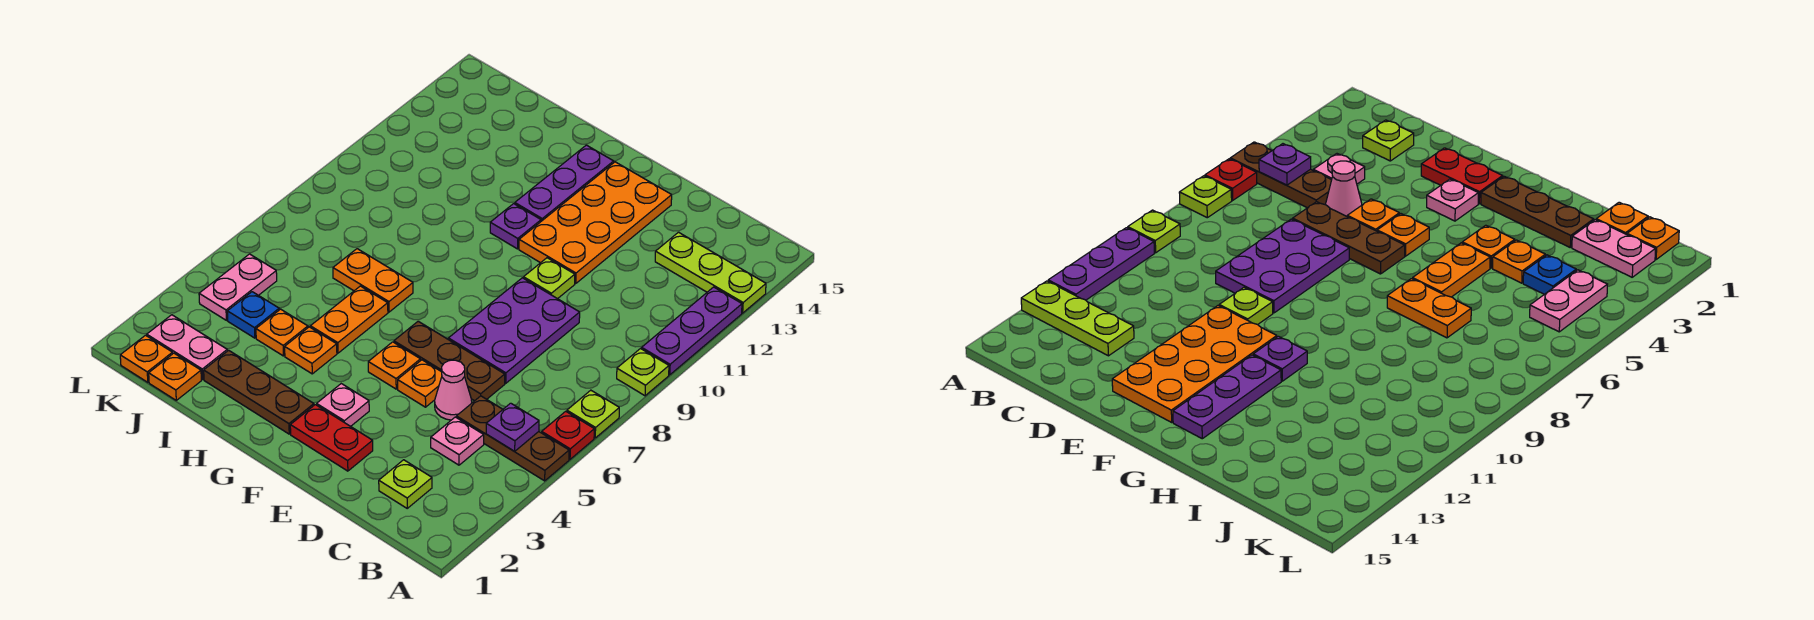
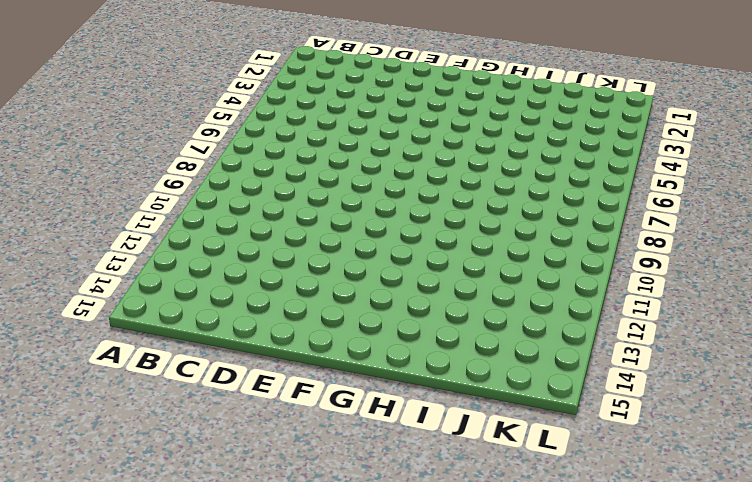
none -> brown 1x3 plate [456,396,569,481]
none -> red 1x1 plate [542,411,594,459]
none -> lime 1x1 plate [567,390,619,438]
none -> lime 1x1 plate [617,349,669,396]

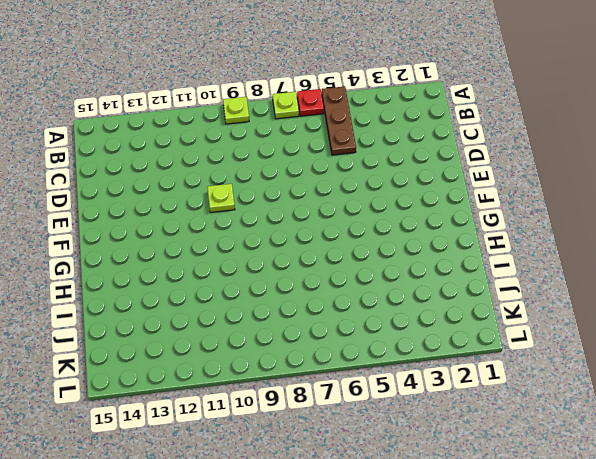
none -> purple 1x3 plate [642,287,742,375]
none -> lime 1x3 plate [655,232,766,313]
none -> lime 1x1 plate [379,460,432,508]
none -> pink 1x1 plate [431,417,484,465]

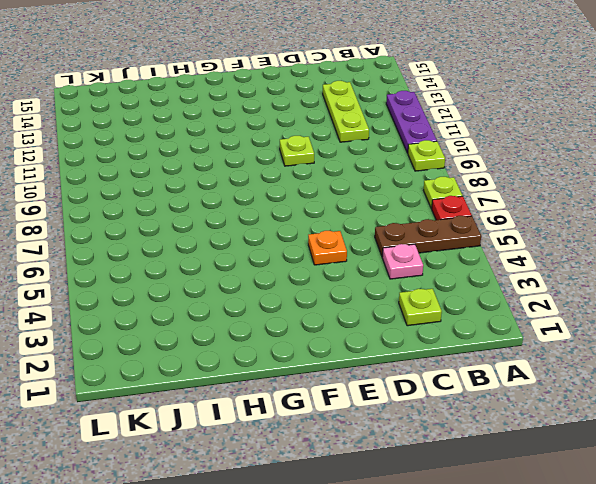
lime 1x3 plate [323,81,369,142] -> lime 1x3 plate turned to [655,232,766,313]
none -> pink 1x1 cone [435,360,472,420]
none -> brown 1x3 plate [394,321,505,401]
none -> purple 2x3 plate [448,278,580,383]
none -> red 1x2 plate [290,405,373,471]

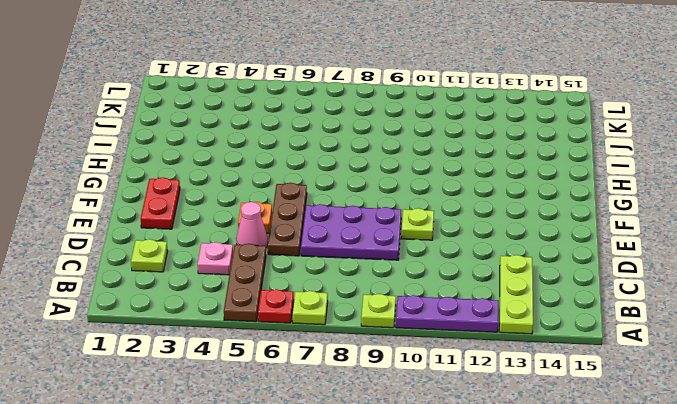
none -> orange 2x4 plate [519,162,672,283]
none -> pink 1x1 plate [317,384,369,426]
none -> orange 1x1 plate [368,342,420,389]
none -> brown 1x3 plate [204,350,314,434]

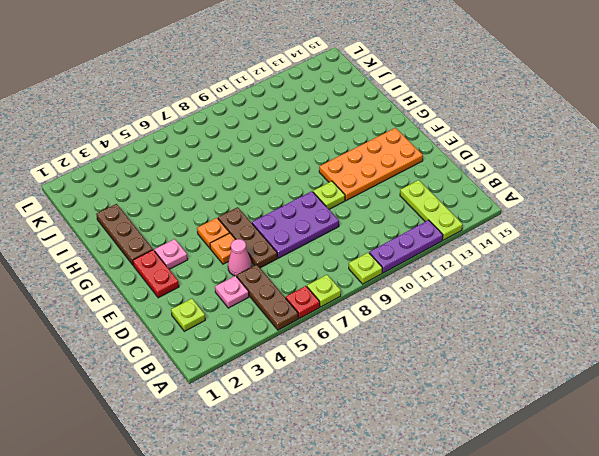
none -> purple 1x1 plate [490,204,541,249]
none -> purple 1x3 plate [515,145,614,221]
none -> orange 1x1 plate [285,327,337,374]
none -> orange 1x2 plate [310,286,388,353]

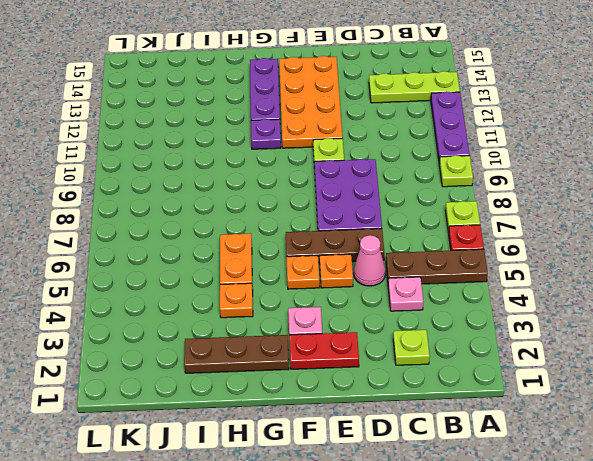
none -> orange 1x2 plate [333,249,413,312]
none -> orange 1x1 plate [256,309,308,356]
none -> orange 1x1 plate [149,353,201,400]
none -> pink 1x2 plate [147,315,227,379]

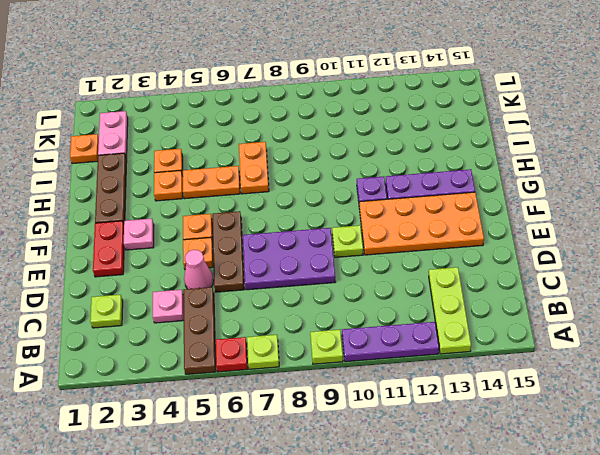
none -> blue 1x1 plate [227,292,279,338]
none -> orange 1x1 plate [120,335,173,382]
none -> pink 1x2 plate [199,254,277,320]
none -> purple 1x1 plate [486,403,539,451]

